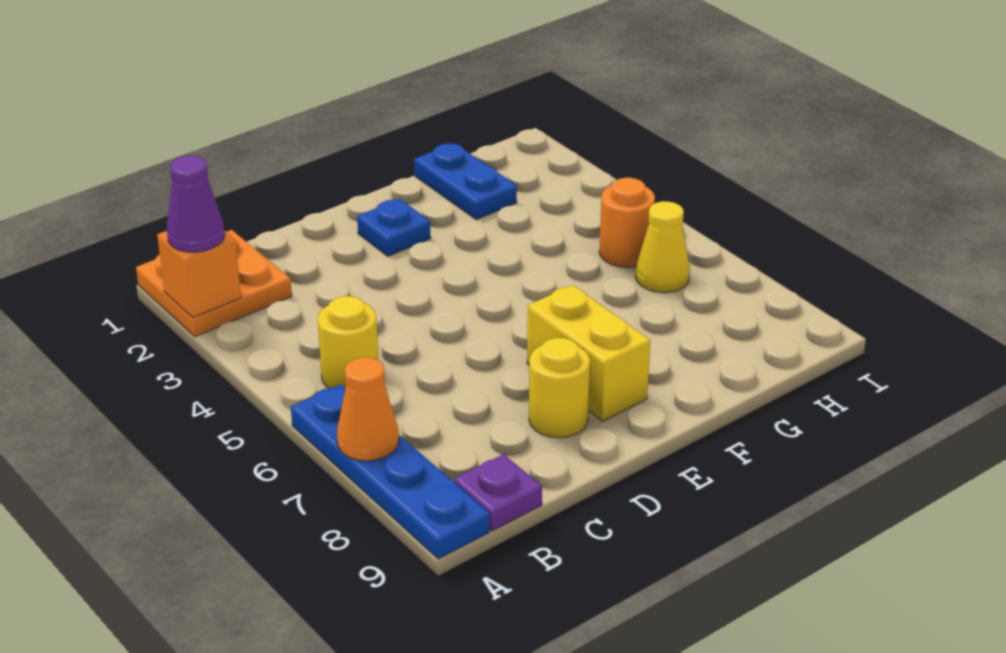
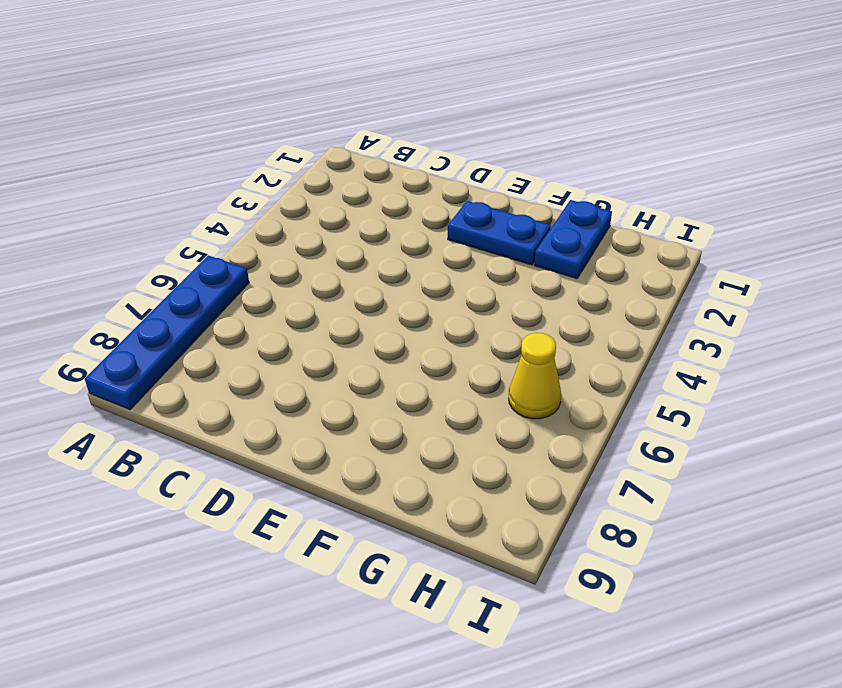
blue 1x2 plate [448,201,551,265] -> blue 1x1 plate [357,199,431,256]
none -> orange 2x2 plate [136,230,292,337]
none -> yellow 1x1 round brick [318,296,378,388]
none -> purple 1x1 plate [454,454,542,531]

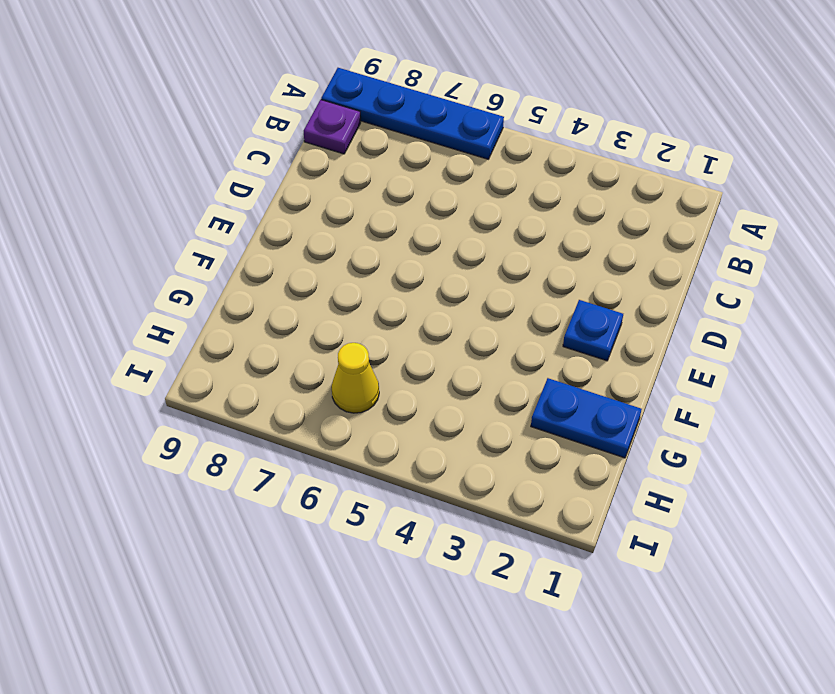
none -> orange 2x2 plate [136,230,292,337]
none -> yellow 1x1 round brick [318,296,378,388]
none -> yellow 1x1 round brick [529,338,590,438]

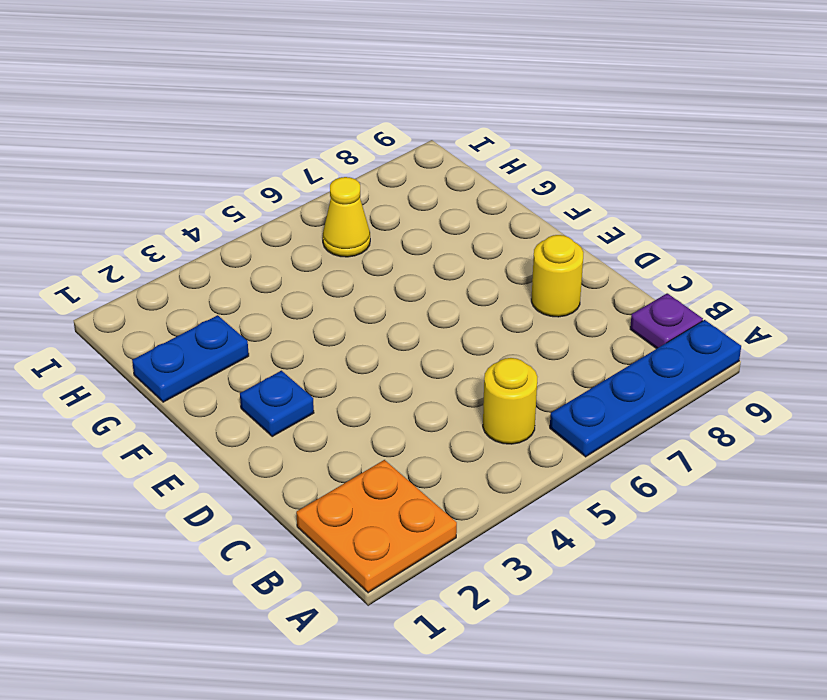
none -> yellow 1x2 brick [527,285,650,421]
none -> orange 1x1 round brick [599,178,655,267]
none -> orange 1x1 brick [157,231,241,317]

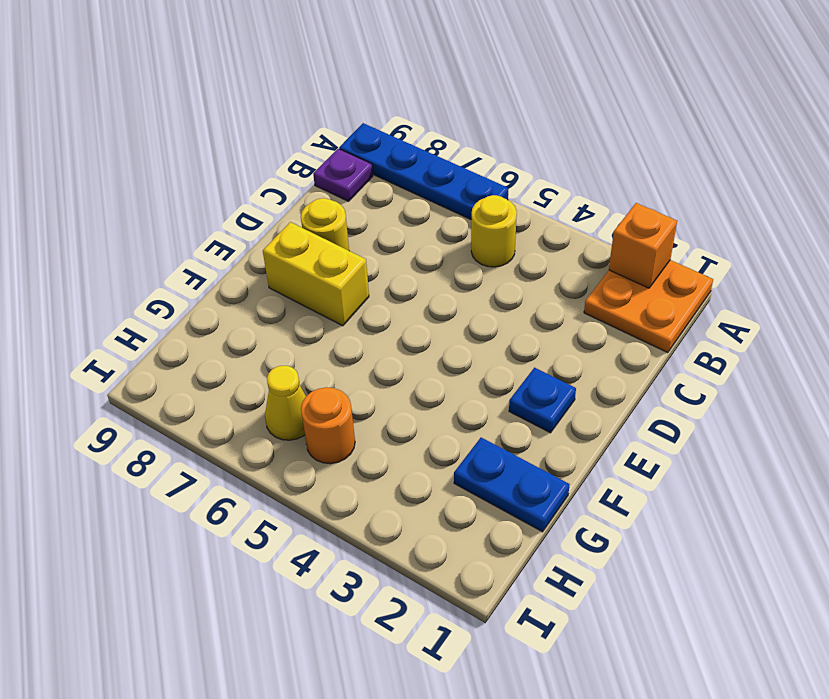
none -> orange 1x1 cone [337,357,399,461]
none -> purple 1x1 cone [167,156,225,252]

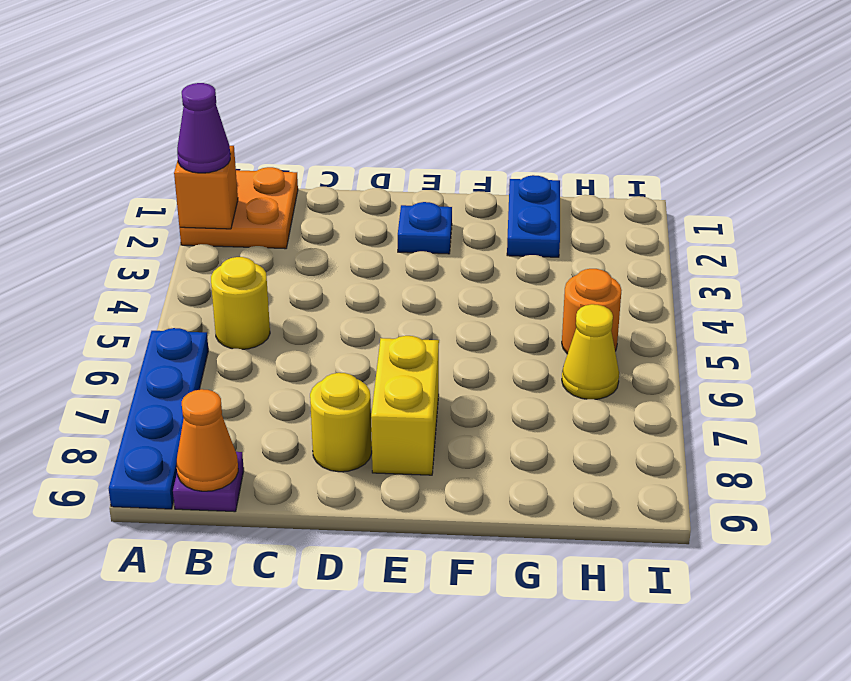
orange 1x1 cone [177,389,238,491] -> orange 1x1 cone moved to [337,357,399,461]

